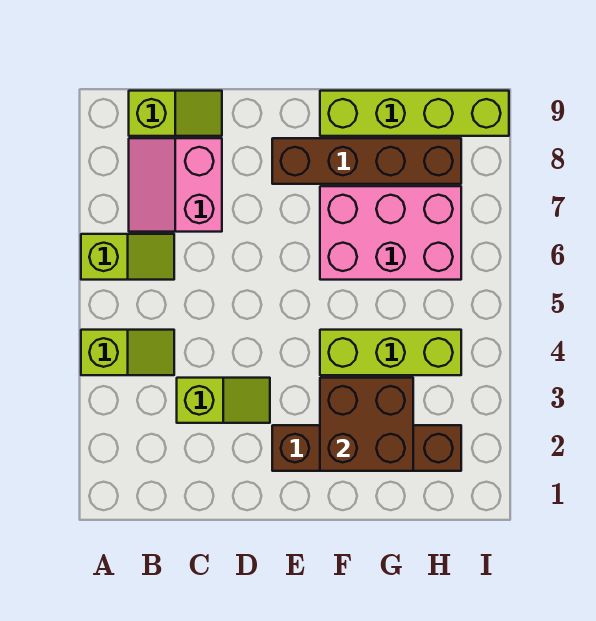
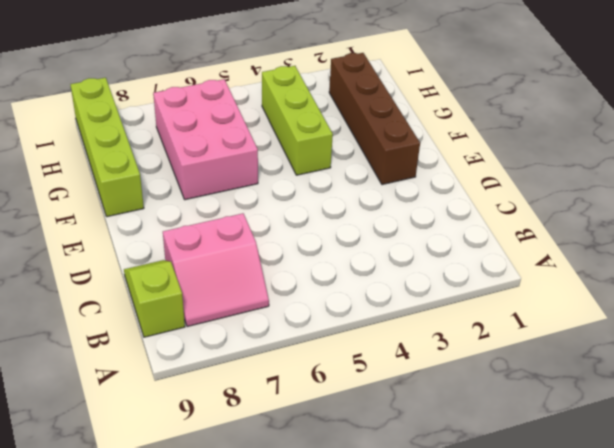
none -> lime 1x2 slope [81,330,174,375]
none -> lime 1x2 slope [81,234,174,280]

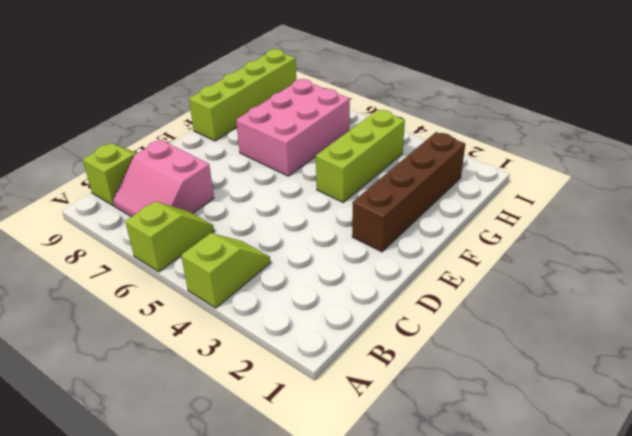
none -> lime 1x2 slope [177,378,270,423]
none -> brown 1x4 brick [272,138,461,184]

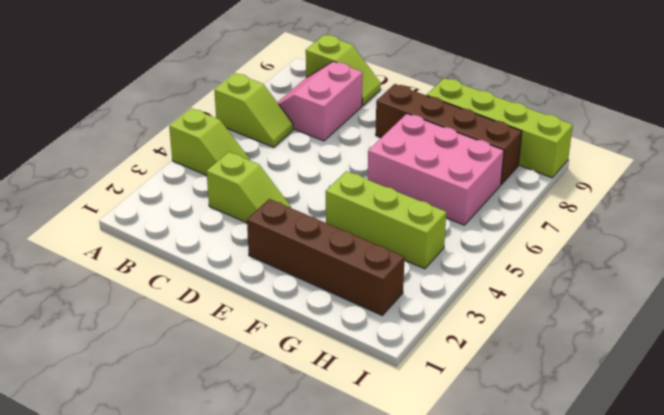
none -> brown 2x2 brick [320,378,413,471]

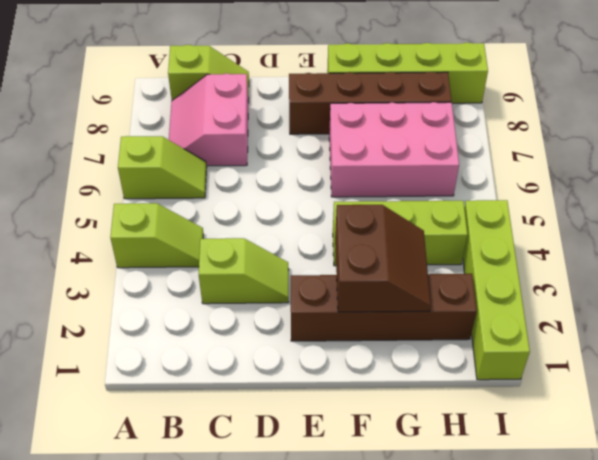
brown 2x2 slope [335,205,431,312] -> brown 2x2 brick [320,378,413,471]
lime 1x4 brick [463,200,530,380] -> none

